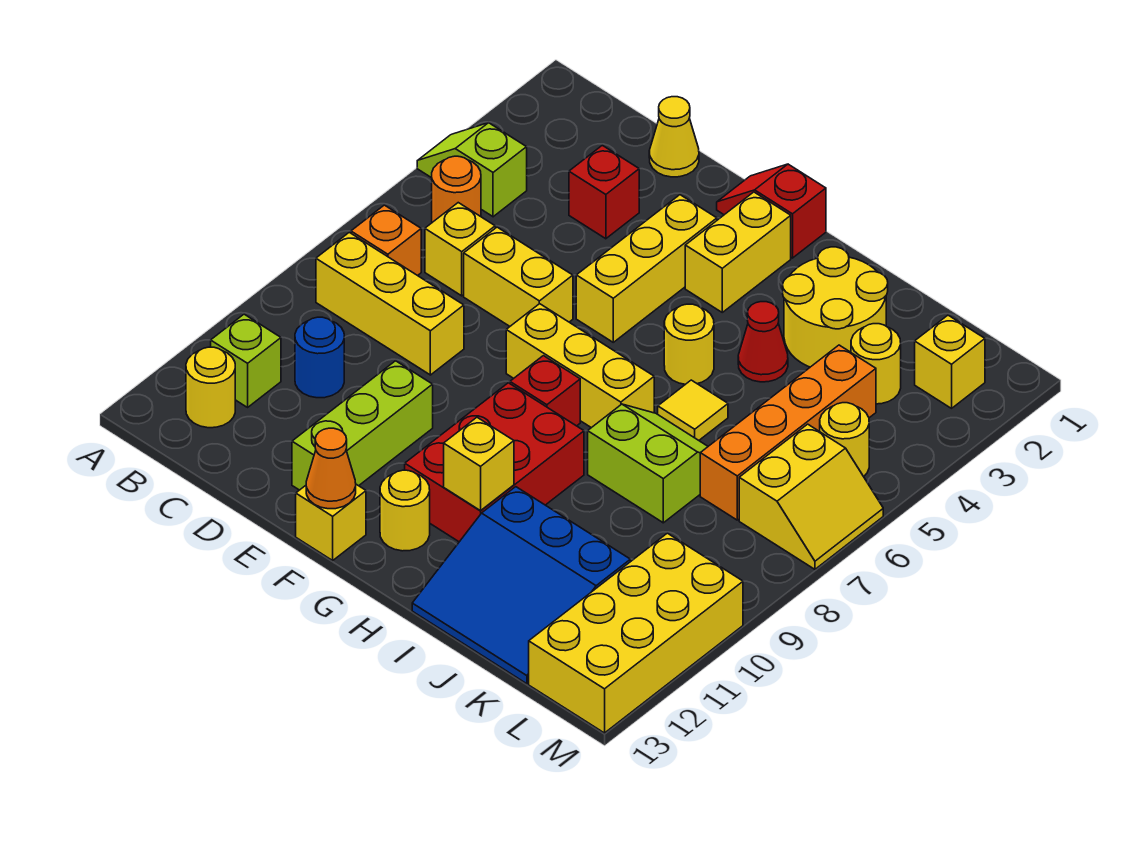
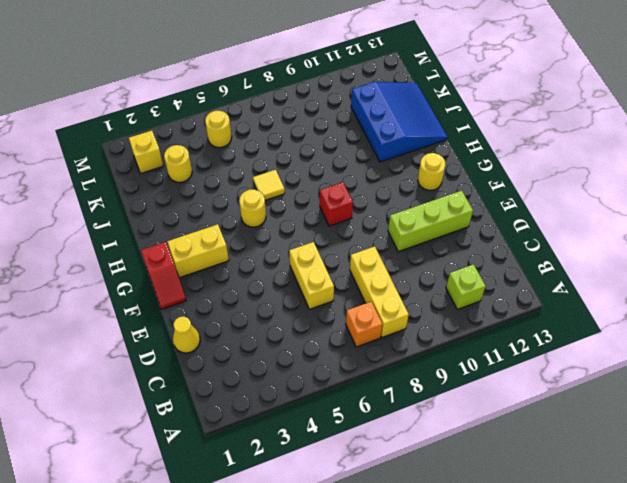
none -> lime 1x2 slope [417,123,527,217]
none -> orange 1x1 round brick [432,156,481,222]
none -> yellow 1x1 round brick [186,347,235,428]
none -> yellow 1x1 brick [425,203,495,296]

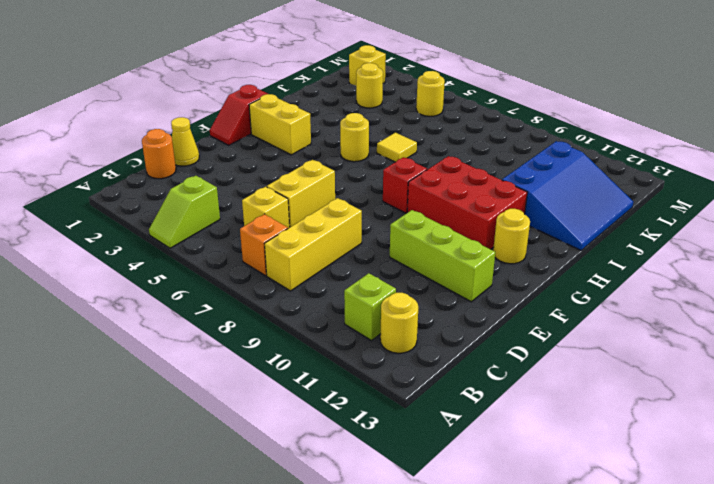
orange 1x1 round brick [142,129,176,179] -> orange 1x1 round brick moved to [432,156,481,222]
none -> blue 1x1 round brick [295,317,344,398]
none -> red 1x1 brick [569,145,639,239]
none -> yellow 1x3 brick [576,195,717,342]
none -> yellow 1x3 brick [506,304,654,428]

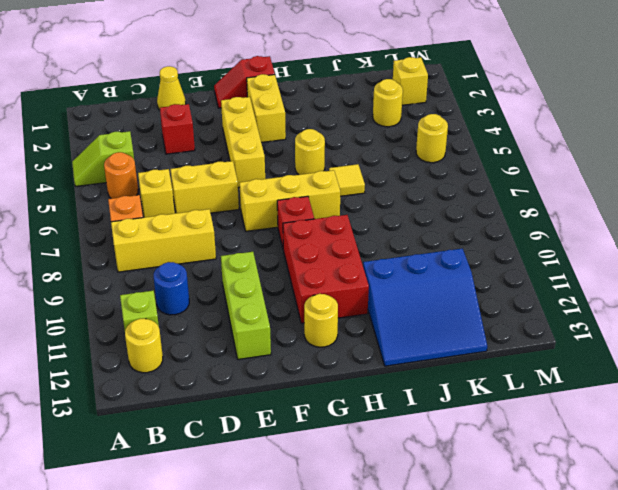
none -> yellow 1x1 brick [296,484,366,560]
none -> yellow 2x2 round brick [783,247,888,367]
none -> red 1x1 cone [738,302,788,382]
none -> lime 2x2 slope [588,404,708,523]

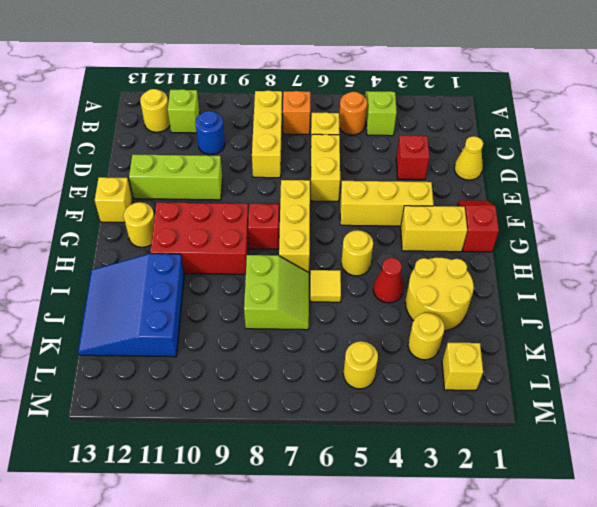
none -> orange 1x4 brick [700,345,876,520]
none -> yellow 2x2 slope [739,424,883,569]
none -> yellow 2x4 brick [529,533,743,733]
none -> orange 1x1 cone [306,428,356,509]

